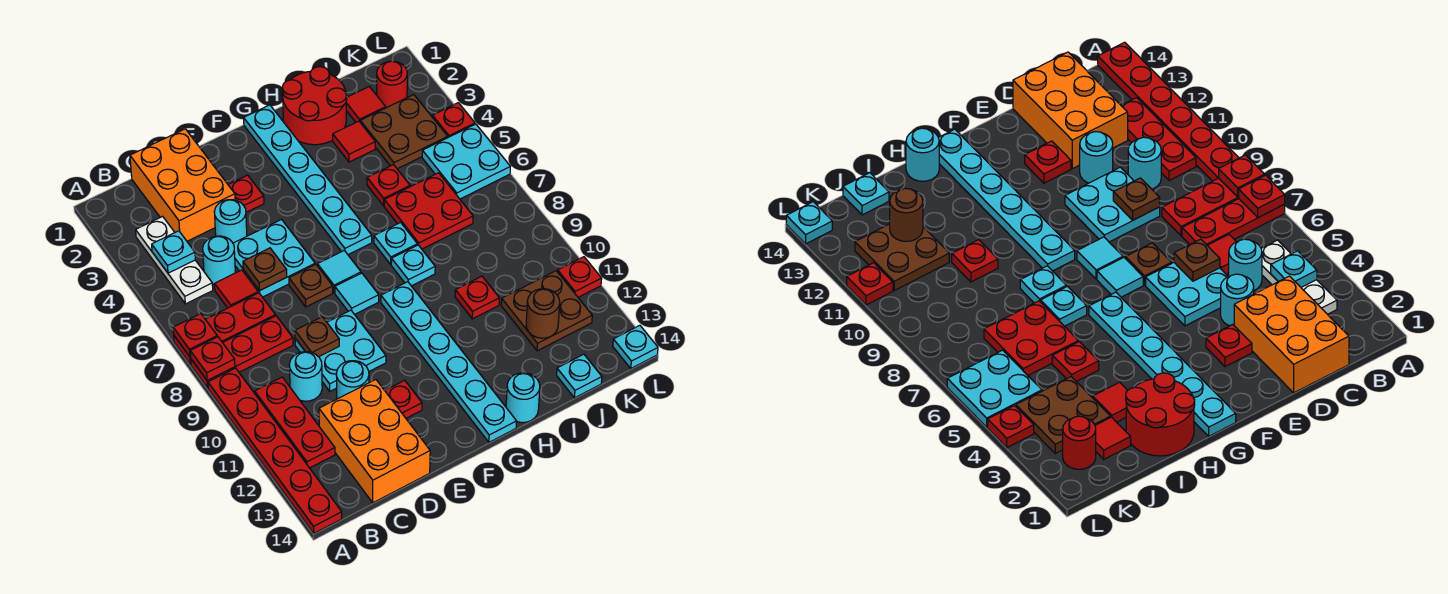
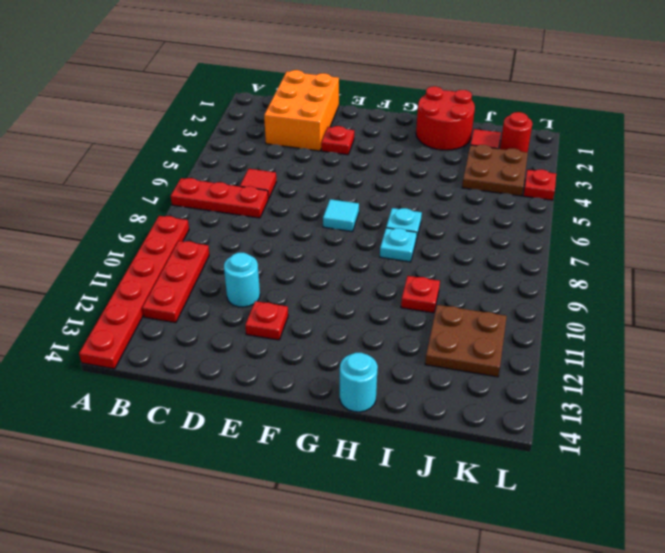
none -> red 1x3 plate [191,316,293,388]
none -> white 1x3 plate [136,216,213,304]
none -> cyan 1x1 round brick [203,236,235,284]
none -> cyan 1x1 round brick [289,352,322,401]

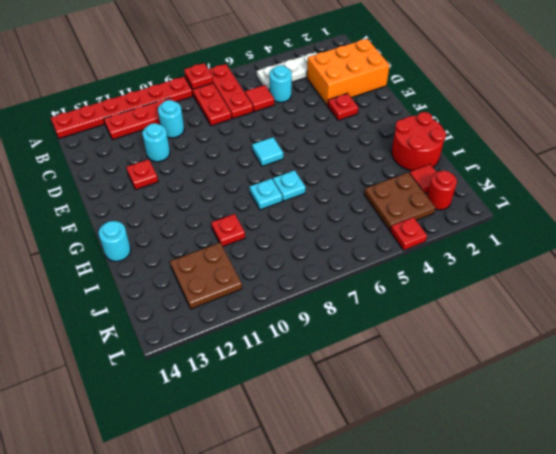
none -> orange 2x3 brick [319,380,430,503]
none -> cyan 1x1 round brick [214,200,247,243]
none -> cyan 2x2 plate [233,220,315,297]
none -> cyan 2x2 plate [295,310,386,391]

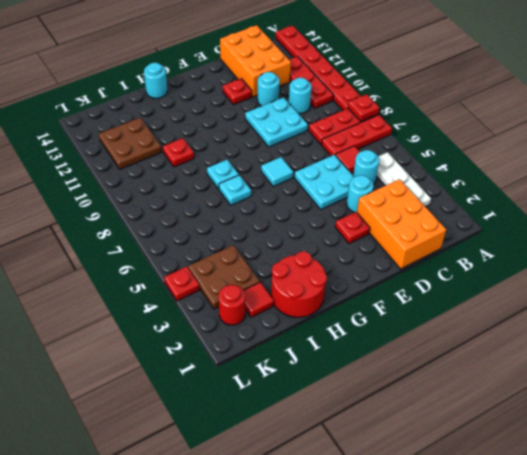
none -> brown 1x1 plate [289,264,333,307]
none -> cyan 1x1 tile [335,273,379,314]
none -> cyan 1x6 plate [244,105,372,254]
none -> cyan 1x6 plate [381,282,517,442]

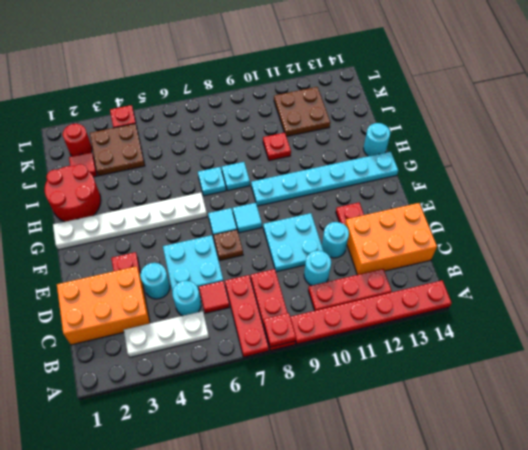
white 1x6 plate [53,193,207,250] -> cyan 1x6 plate [244,105,372,254]
none -> red 1x1 tile [333,121,375,162]
none -> red 1x1 plate [367,165,410,206]
none -> red 2x2 plate [384,173,473,249]
none -> cyan 1x1 plate [557,354,602,398]

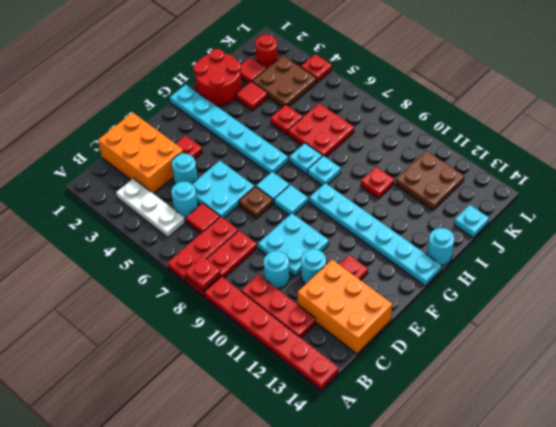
none -> cyan 2x2 plate [422,124,510,199]
none -> red 1x1 plate [557,257,602,297]
none -> cyan 1x1 plate [613,325,658,368]
none -> red 1x1 plate [173,314,217,357]

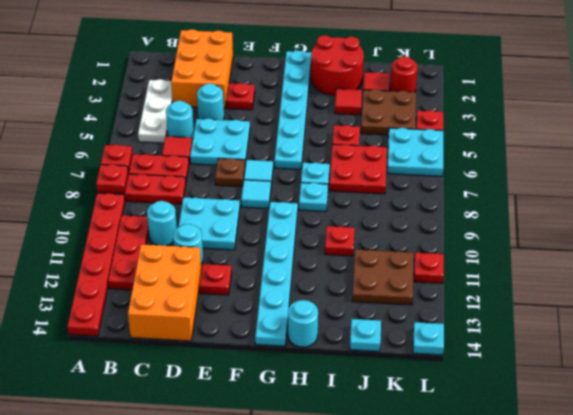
none -> cyan 1x1 plate [152,231,195,273]
none -> brown 1x1 plate [243,248,287,290]
none -> brown 1x1 plate [295,317,339,357]
none -> brown 1x1 round brick [526,289,560,338]

